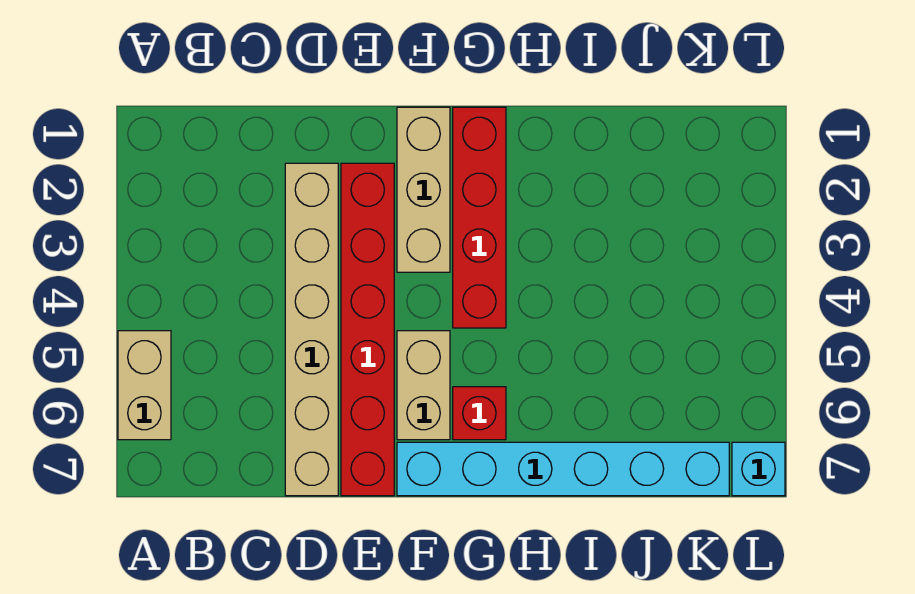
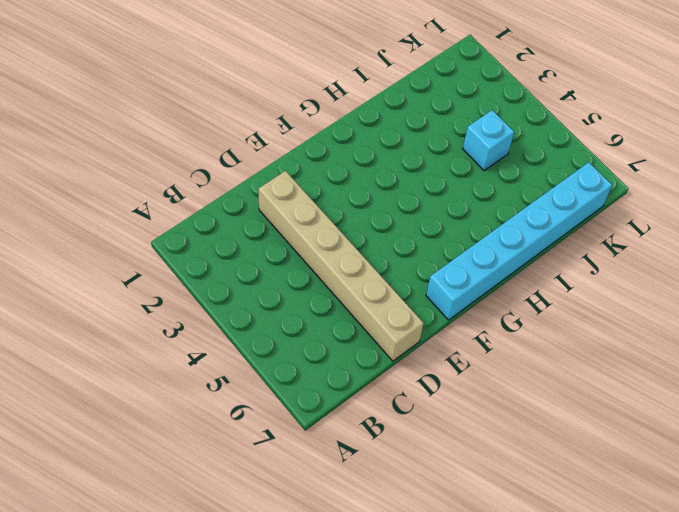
cyan 1x1 brick [463,110,514,171] -> cyan 1x1 brick moved to [732,442,785,496]
none -> tan 1x2 brick [118,331,171,440]
none -> red 1x6 brick [341,163,394,496]

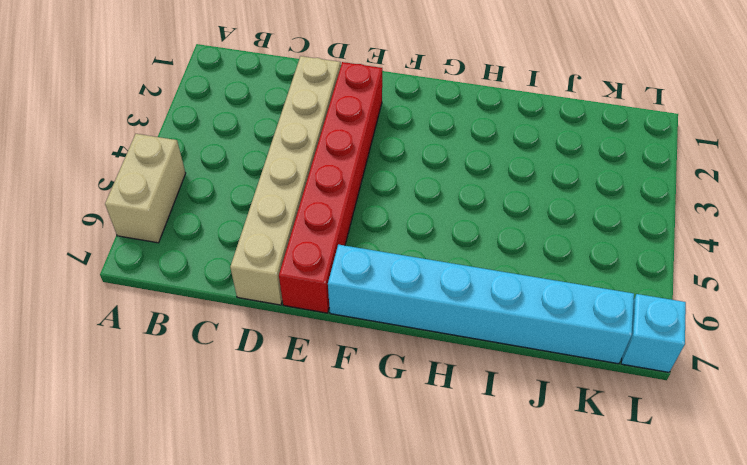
none -> tan 1x3 brick [397,107,450,272]
none -> tan 1x2 brick [397,331,450,440]

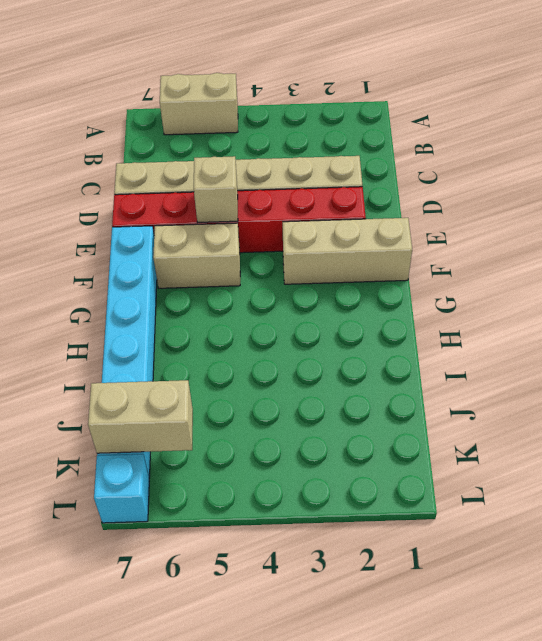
tan 1x1 brick [194,156,238,223] -> none
tan 1x2 brick [88,380,193,453] -> none
none -> red 1x4 brick [453,107,506,328]
none -> red 1x1 brick [453,387,506,440]

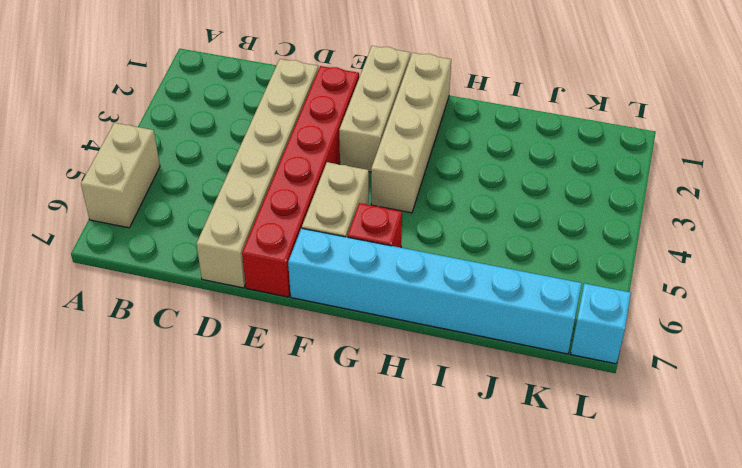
tan 1x4 brick [371,53,451,213] -> red 1x4 brick [453,107,506,328]

